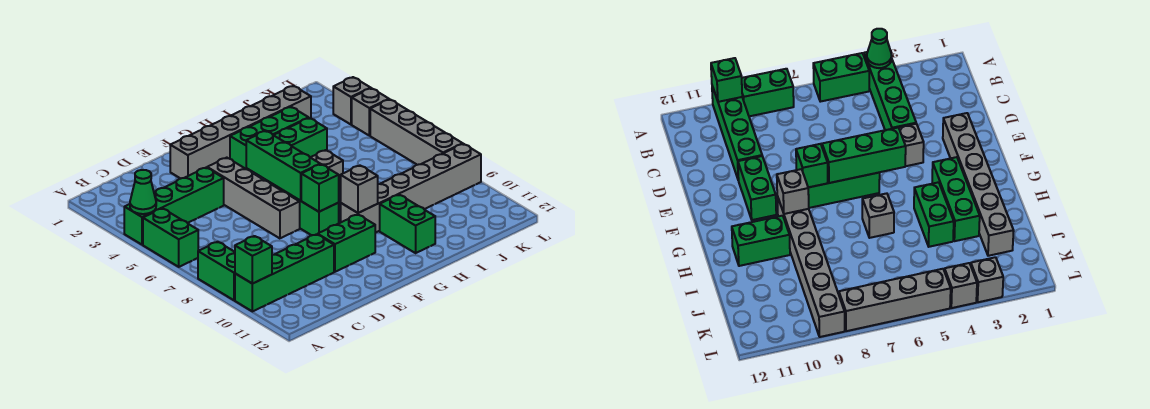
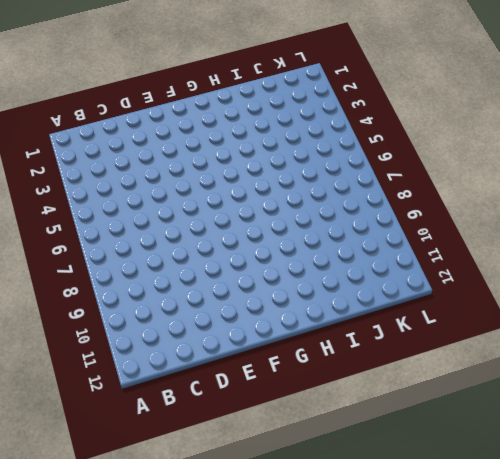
none -> green 1x4 brick [124,168,224,245]
none -> green 1x2 brick [143,208,198,267]
none -> green 1x2 brick [198,242,235,300]

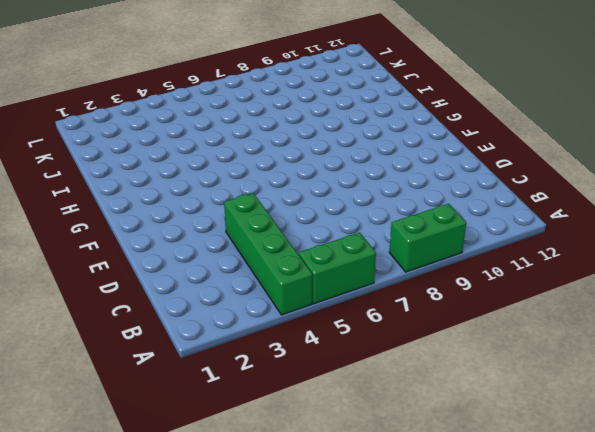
none -> green 1x4 brick [235,234,334,311]
none -> grey 1x6 brick [170,86,311,179]
none -> grey 1x4 brick [207,158,300,238]

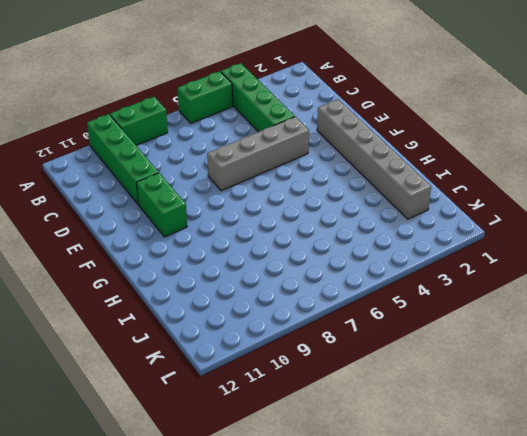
none -> green 1x3 brick [265,180,339,235]
none -> green 1x3 brick [230,107,308,172]
none -> grey 1x6 brick [341,144,481,233]

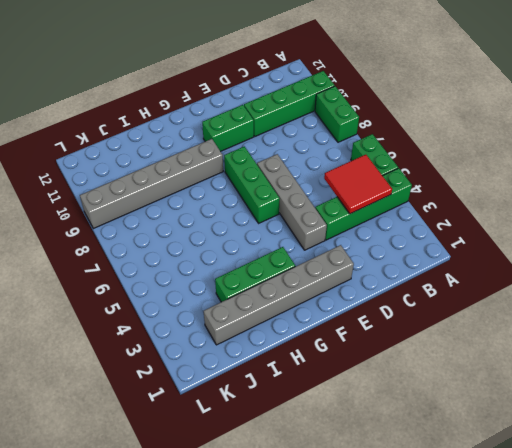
red 2x2 tile [324,155,392,214] -> none
none -> green 1x2 brick [274,118,327,157]
none -> grey 1x1 brick [310,150,343,190]
none -> green 1x2 brick [380,195,435,253]

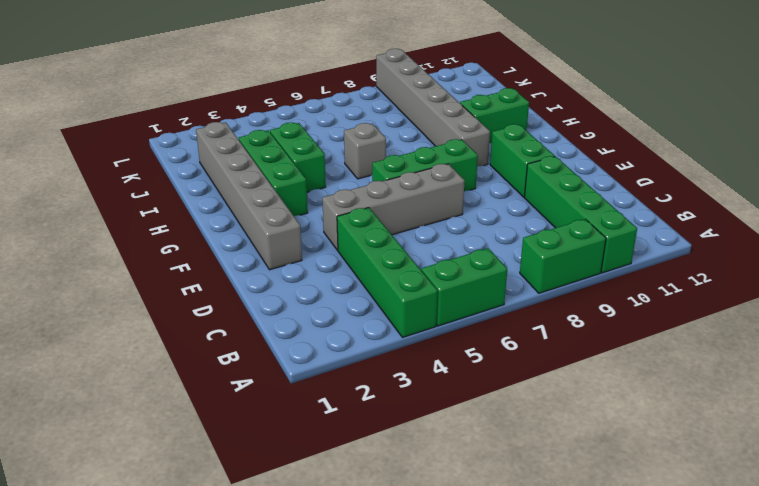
none -> grey 1x1 brick [333,77,371,124]
none -> grey 1x1 brick [352,88,389,136]
none -> grey 1x4 brick [370,99,463,165]

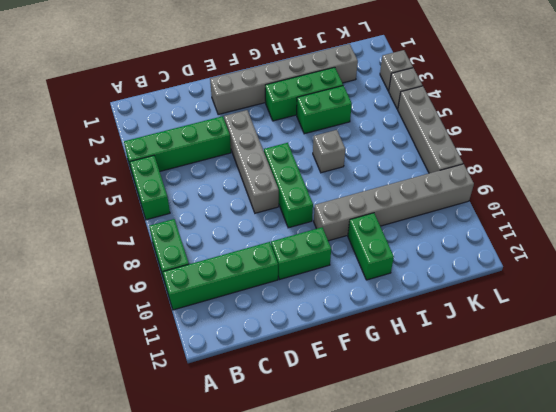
none -> green 1x1 cone [130,170,156,214]
none -> green 1x1 brick [235,236,272,284]
none -> green 1x3 brick [246,131,320,201]

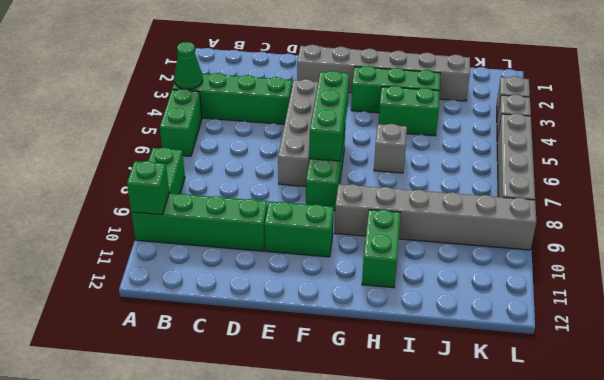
none -> green 1x1 brick [301,164,339,212]
none -> grey 1x1 brick [341,166,378,213]

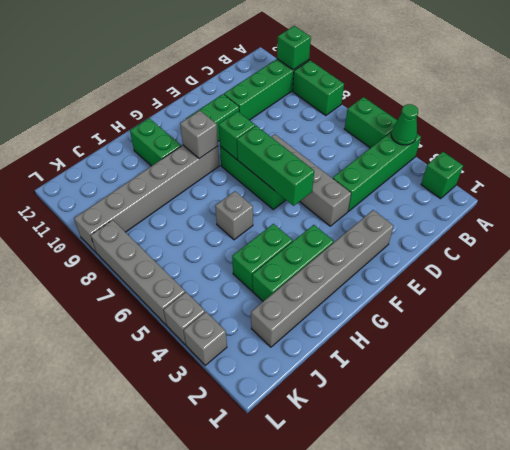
green 1x1 brick [421,152,463,199] -> none

